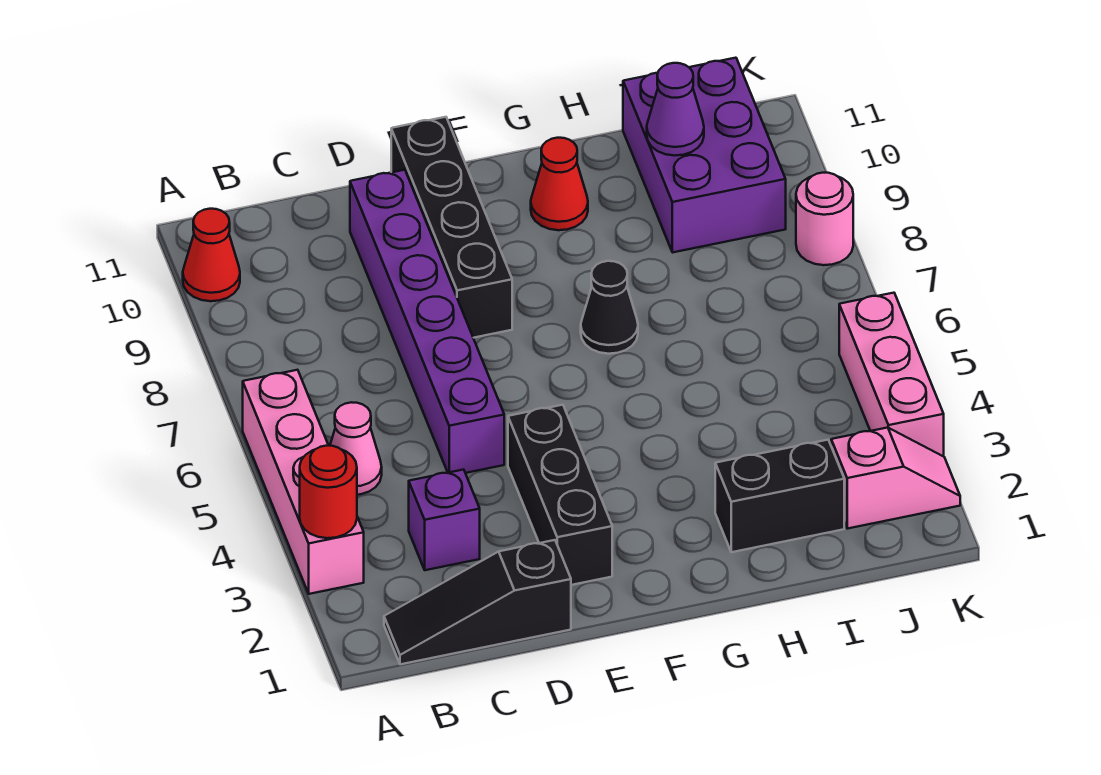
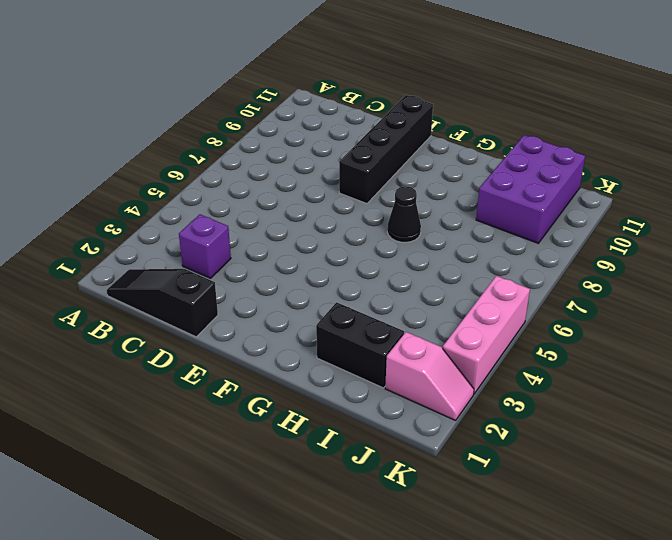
none -> pink 1x4 brick [243,370,364,594]
none -> red 1x1 cone [183,209,240,301]
none -> pink 1x1 cone [330,402,382,495]

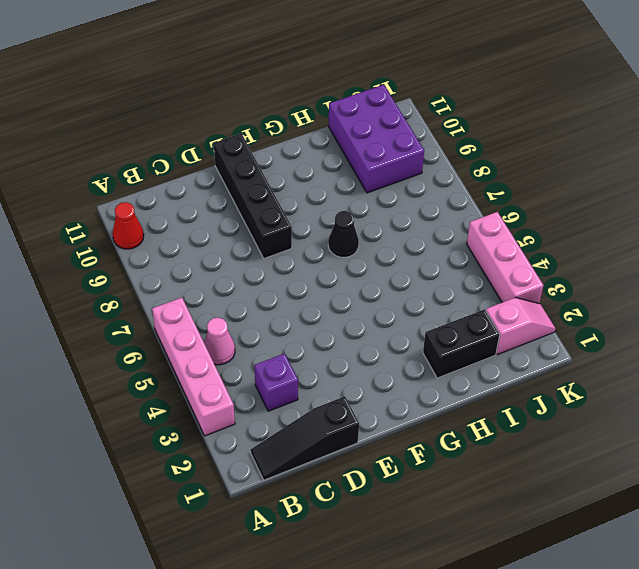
none -> purple 1x6 brick [350,170,504,473]
none -> black 1x3 brick [508,405,612,585]
none -> red 1x1 cone [531,138,588,230]

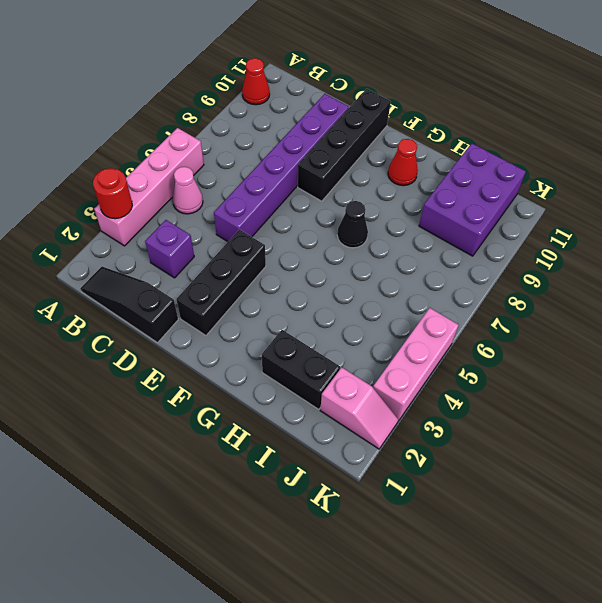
none -> pink 1x1 round brick [796,173,853,265]
none -> purple 1x1 cone [647,63,704,156]

